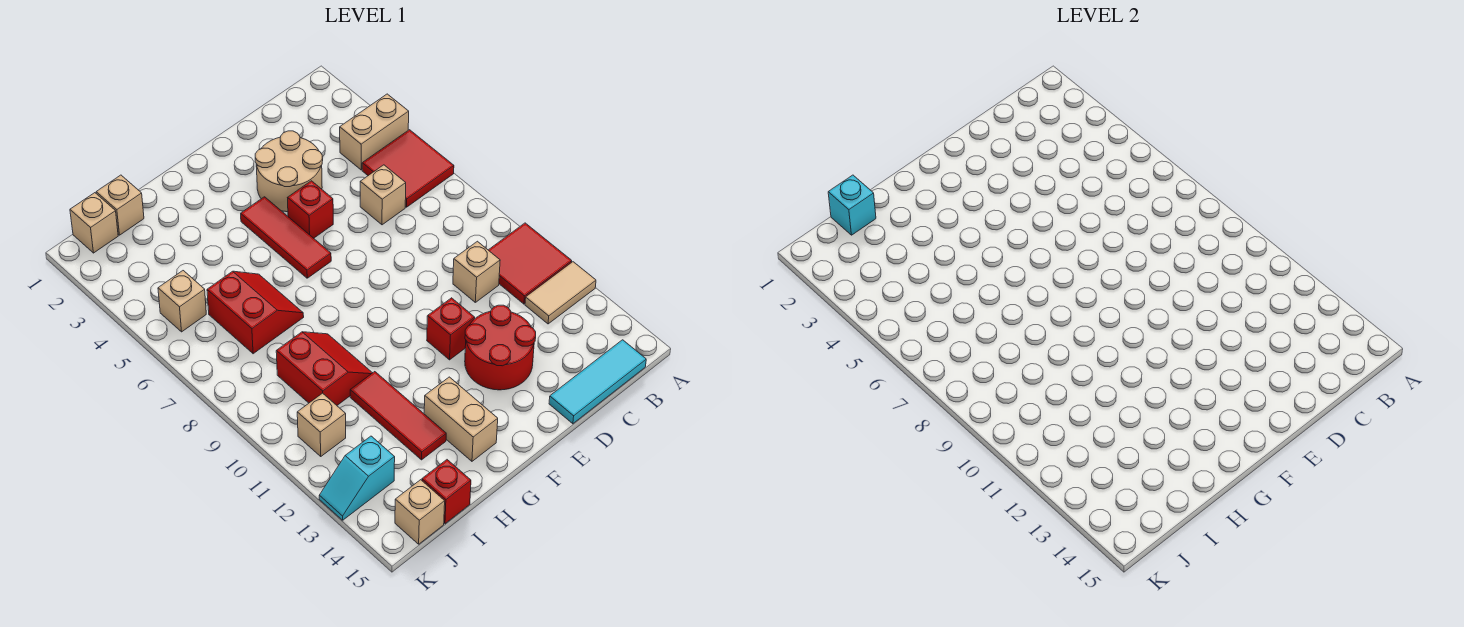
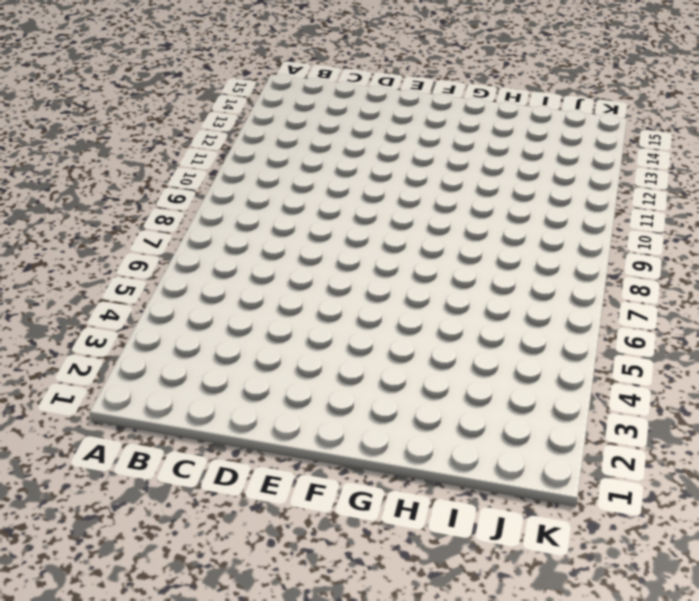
none -> tan 1x2 brick [340,94,409,170]
none -> red 2x2 tile [362,130,454,207]
none -> red 2x2 tile [489,223,572,304]

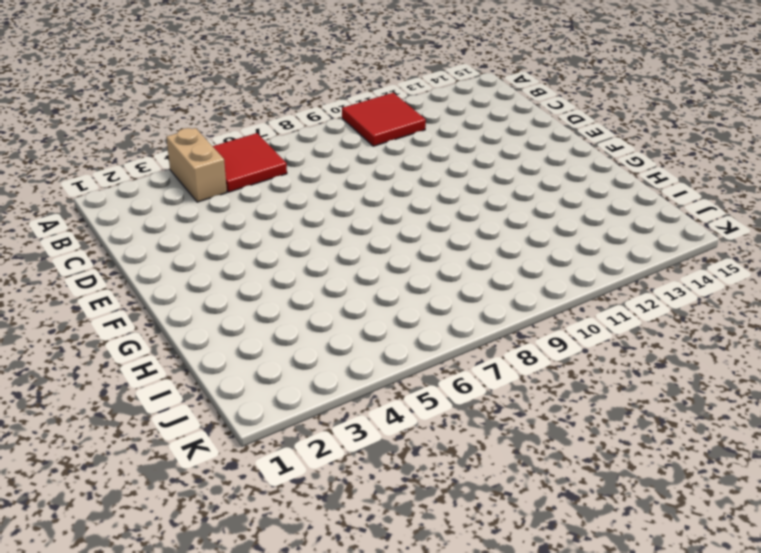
none -> tan 1x2 tile [525,262,596,324]
none -> cyan 1x3 tile [549,340,646,424]
none -> tan 1x1 brick [360,165,406,225]

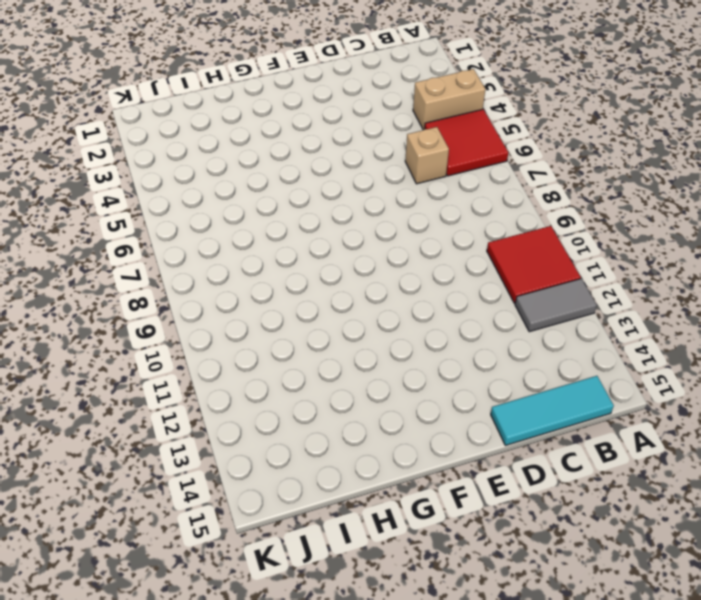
grey 1x2 tile [515,279,597,332] -> tan 1x2 tile [525,262,596,324]
none -> tan 1x1 brick [453,241,500,302]
none -> tan 2x2 round brick [255,131,323,212]
none -> red 2x2 round brick [465,305,536,390]

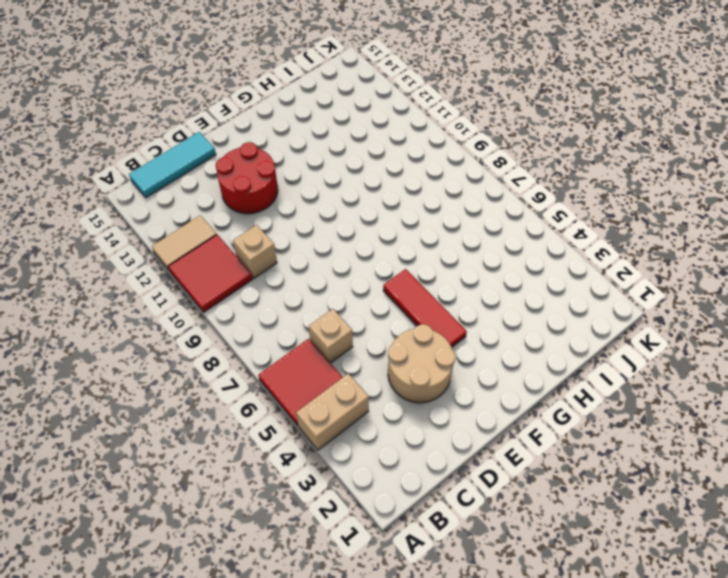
none -> red 1x1 brick [288,181,333,238]
none -> red 1x1 brick [427,298,475,360]
none -> tan 1x2 brick [424,377,498,461]

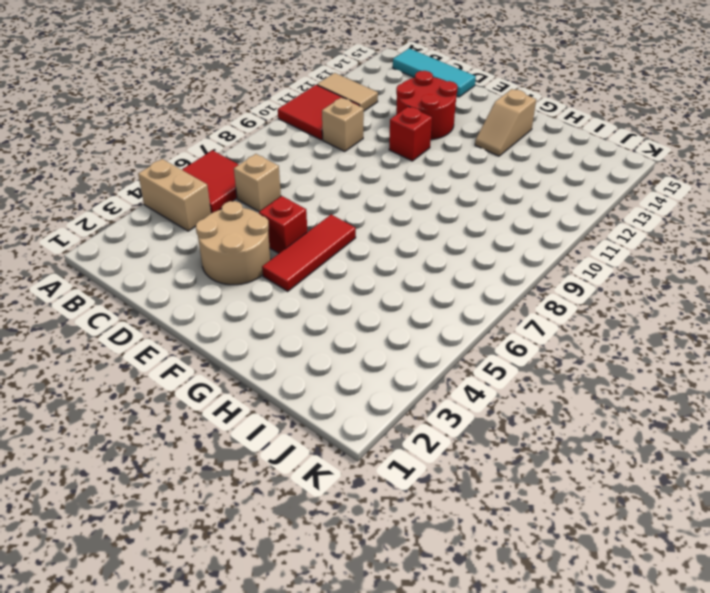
tan 1x2 slope [475,89,536,156] -> tan 1x2 brick [424,377,498,461]
none -> red 2x2 slope [207,271,304,354]
none -> red 2x2 slope [276,332,372,405]
none -> red 1x3 tile [350,372,446,460]

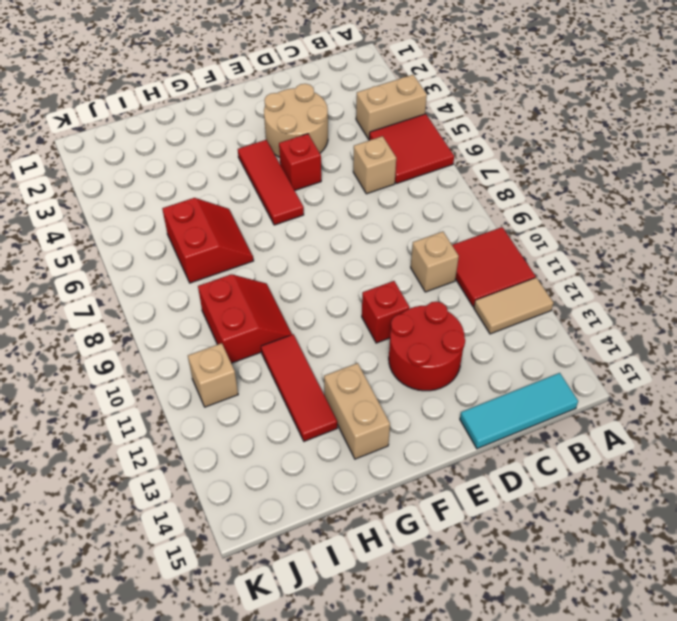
none -> tan 1x1 brick [96,175,144,235]
none -> red 1x1 brick [422,460,471,524]
none -> tan 1x1 brick [70,193,118,253]

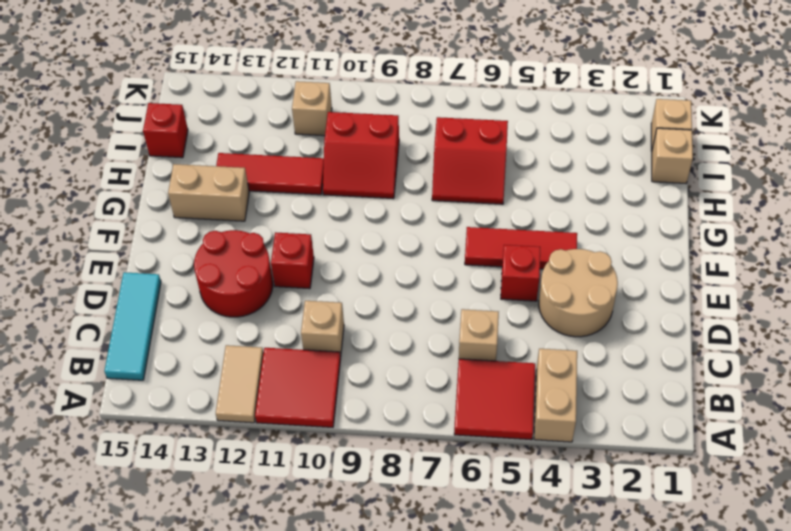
none -> tan 1x1 brick [158,271,206,332]
none -> cyan 1x2 slope [319,436,395,520]
none -> tan 1x1 brick [395,480,445,544]

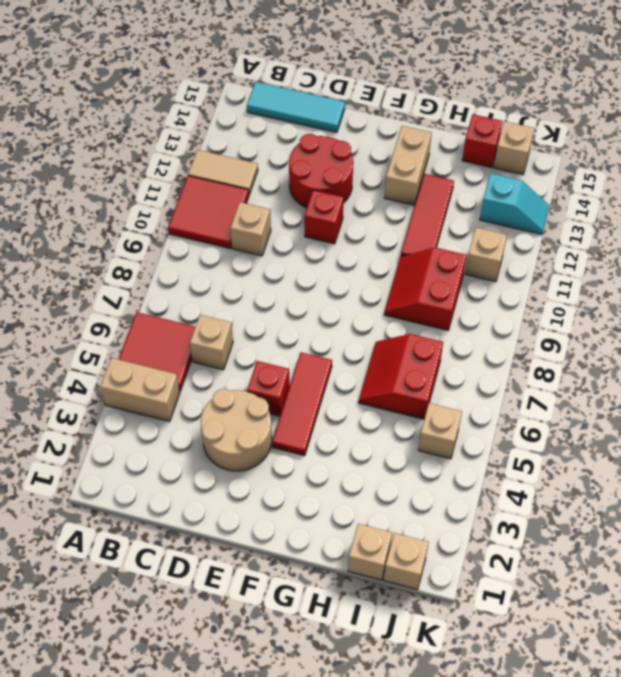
none -> cyan 1x1 brick [828,175,876,235]

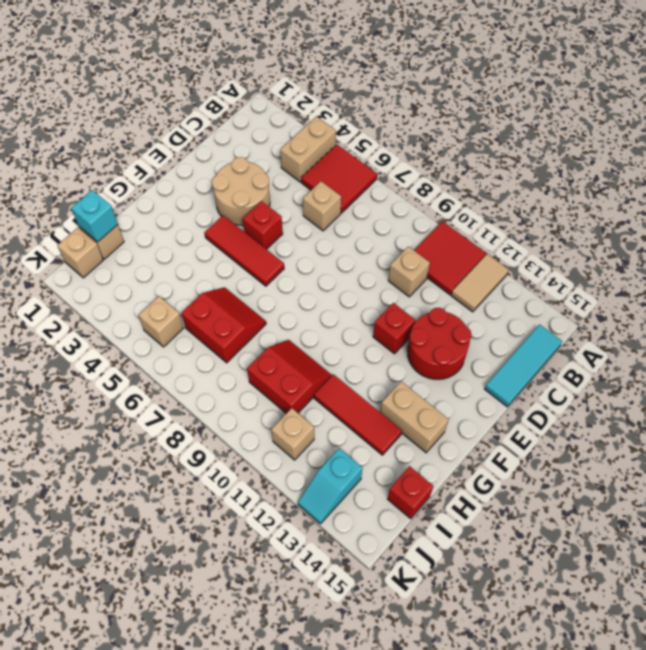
none -> tan 1x1 brick [395,480,445,544]

